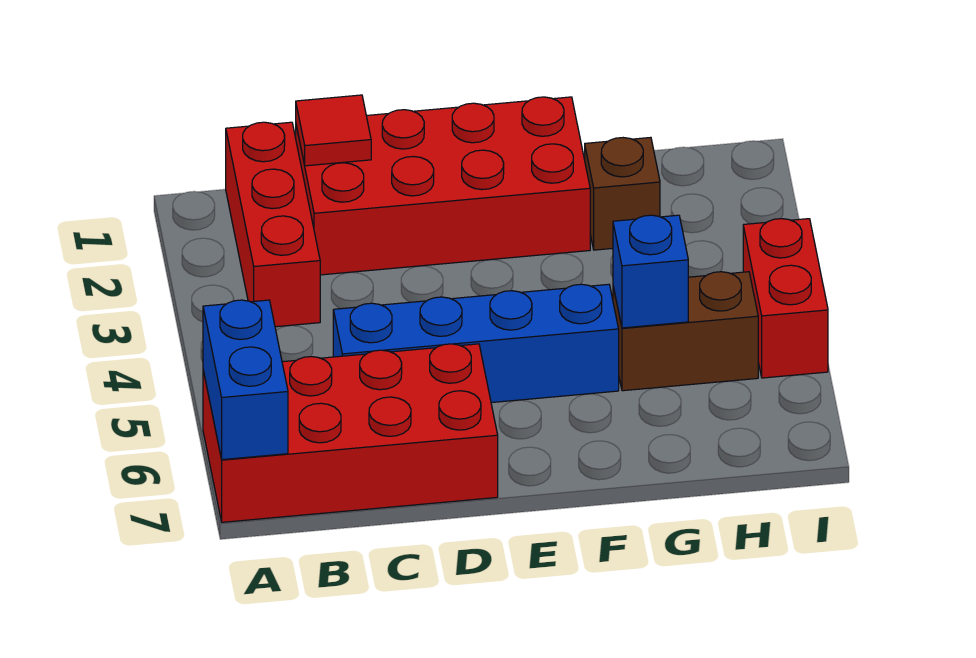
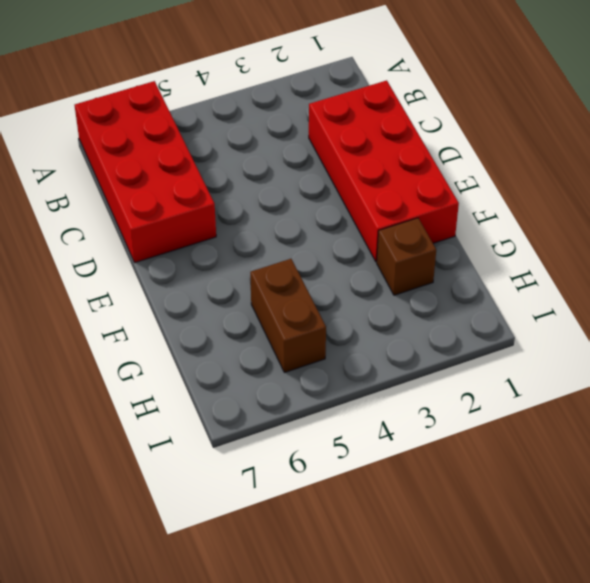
none -> red 1x3 brick [226,122,320,327]
none -> blue 1x4 brick [333,284,619,403]

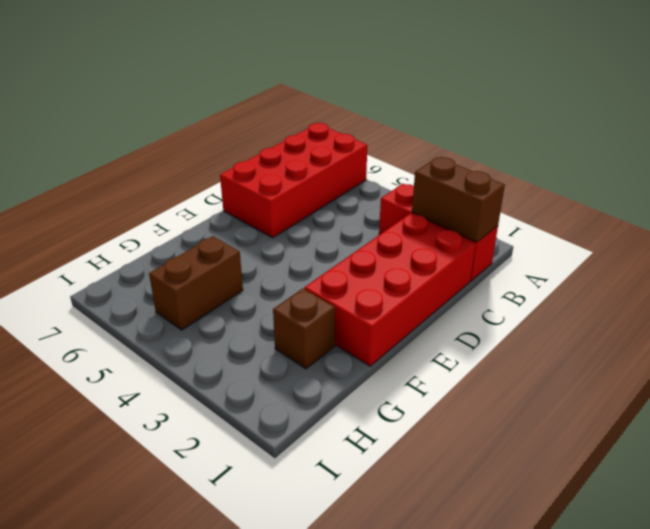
brown 1x2 brick [412,157,505,242] -> none
none -> blue 1x4 brick [333,284,619,403]
none -> red 1x2 brick [743,219,828,378]

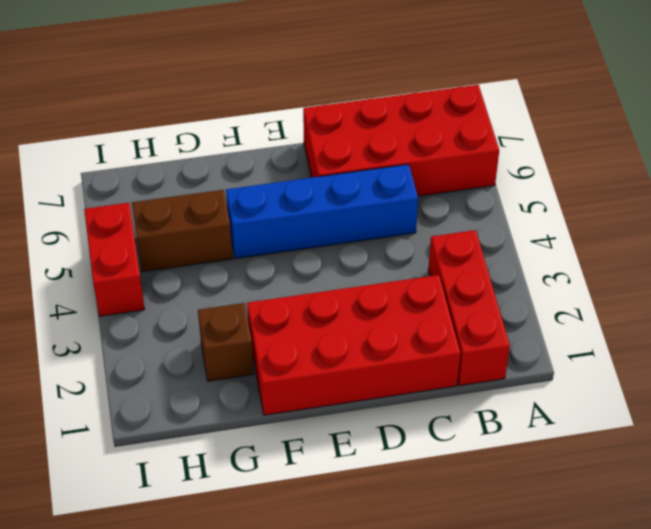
none -> blue 1x2 brick [203,300,288,460]
none -> red 1x1 tile [296,95,371,166]

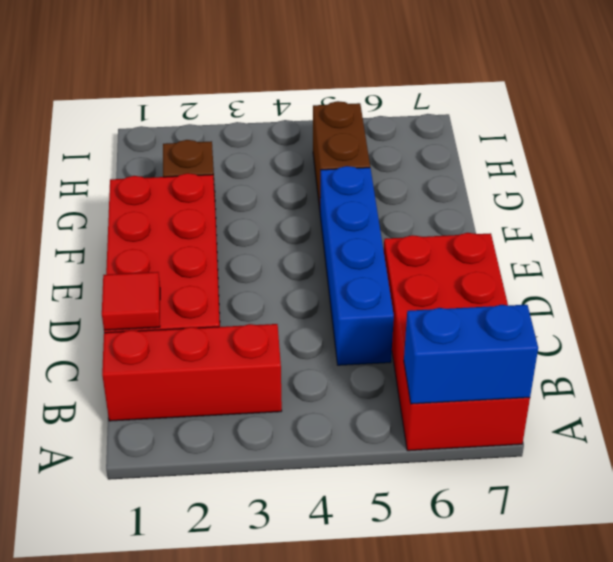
none -> red 1x2 brick [743,219,828,378]
none -> blue 1x1 brick [613,215,688,328]

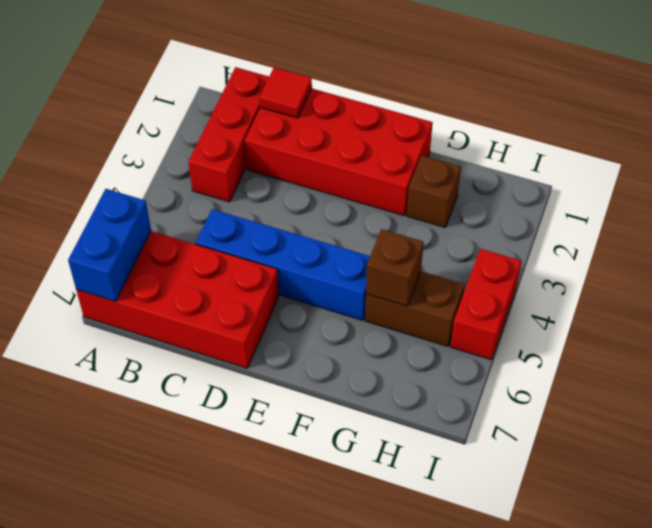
brown 1x1 brick [366,229,424,306] -> blue 1x1 brick [613,215,688,328]

